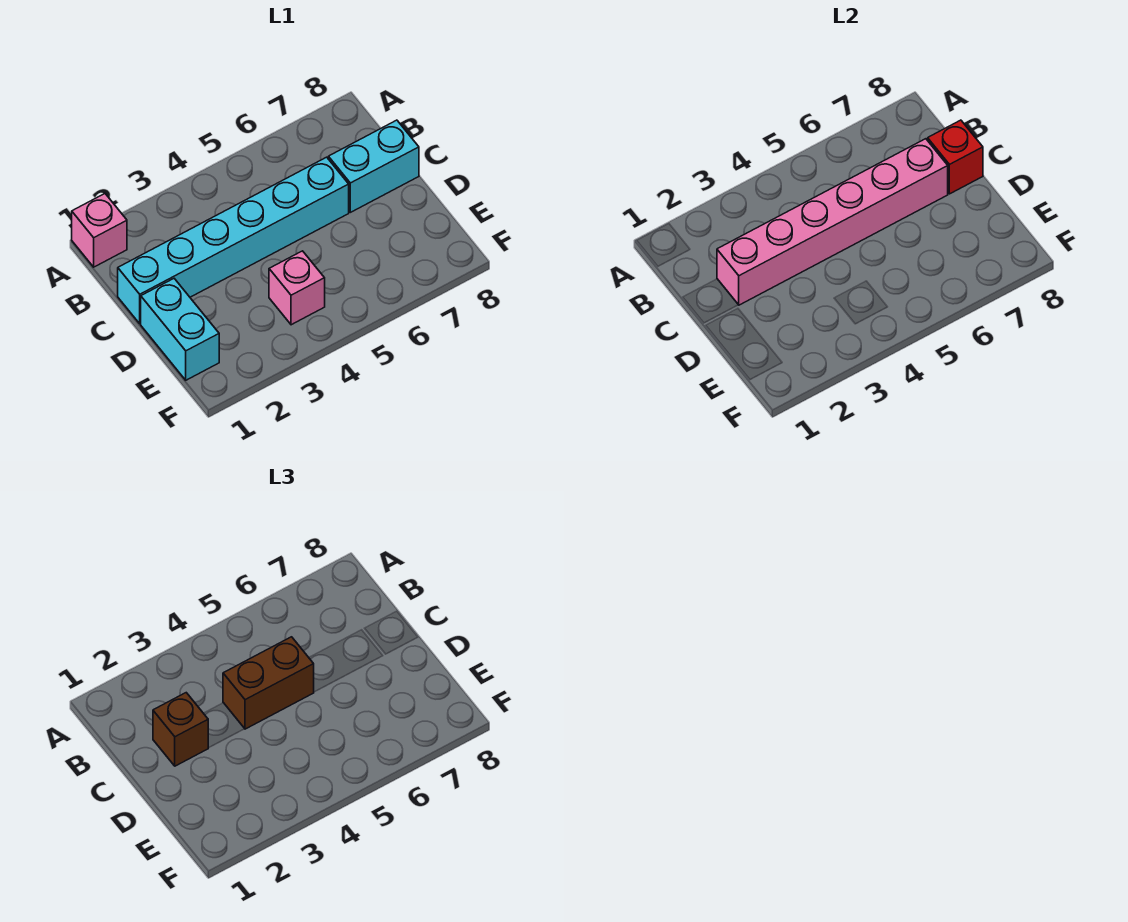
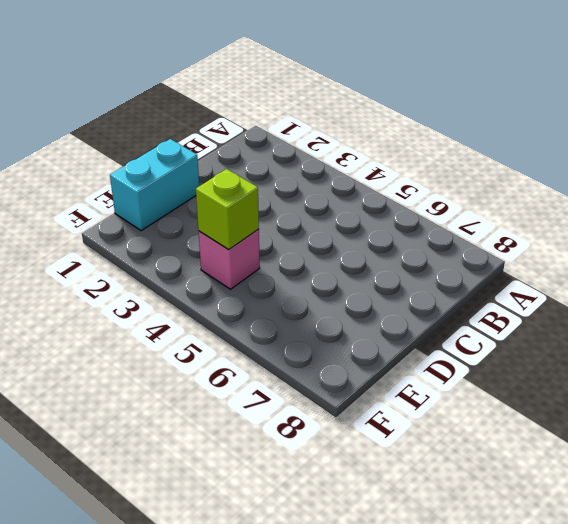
lime 1x1 brick [196,169,259,250] -> none
none -> pink 1x1 brick [72,194,127,267]
none -> cyan 1x6 brick [118,157,349,324]

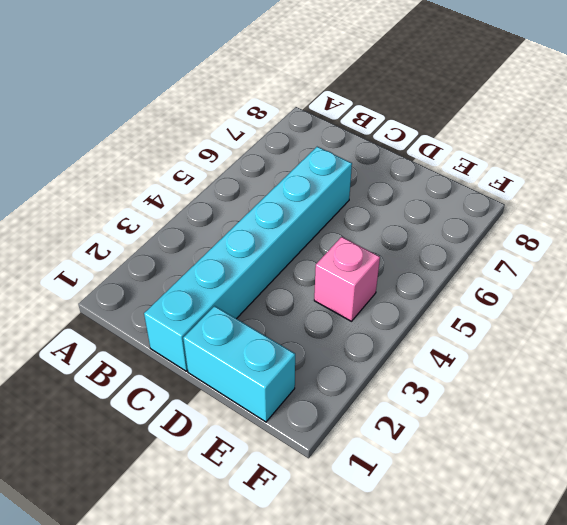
none -> pink 1x1 brick [72,194,127,267]
none -> cyan 1x2 brick [328,120,419,212]

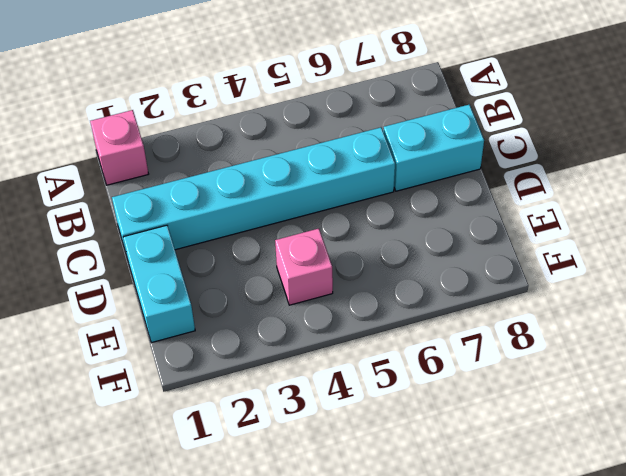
none -> pink 1x6 brick [717,139,948,305]
none -> red 1x1 brick [928,120,983,194]

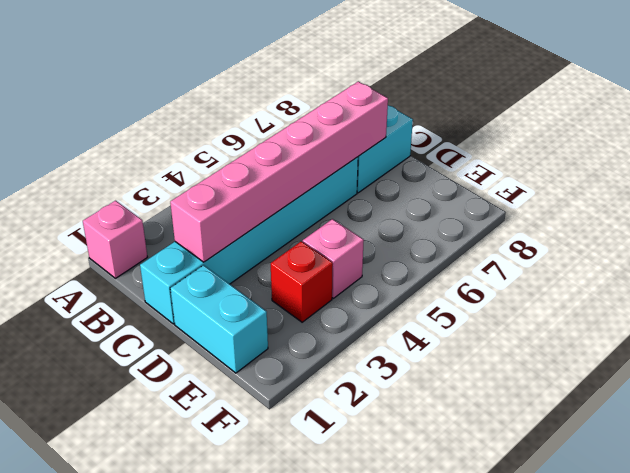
red 1x1 brick [271,241,333,322] -> red 1x1 brick moved to [928,120,983,194]
none -> brown 1x1 brick [153,693,208,766]
none -> brown 1x2 brick [223,637,314,729]

